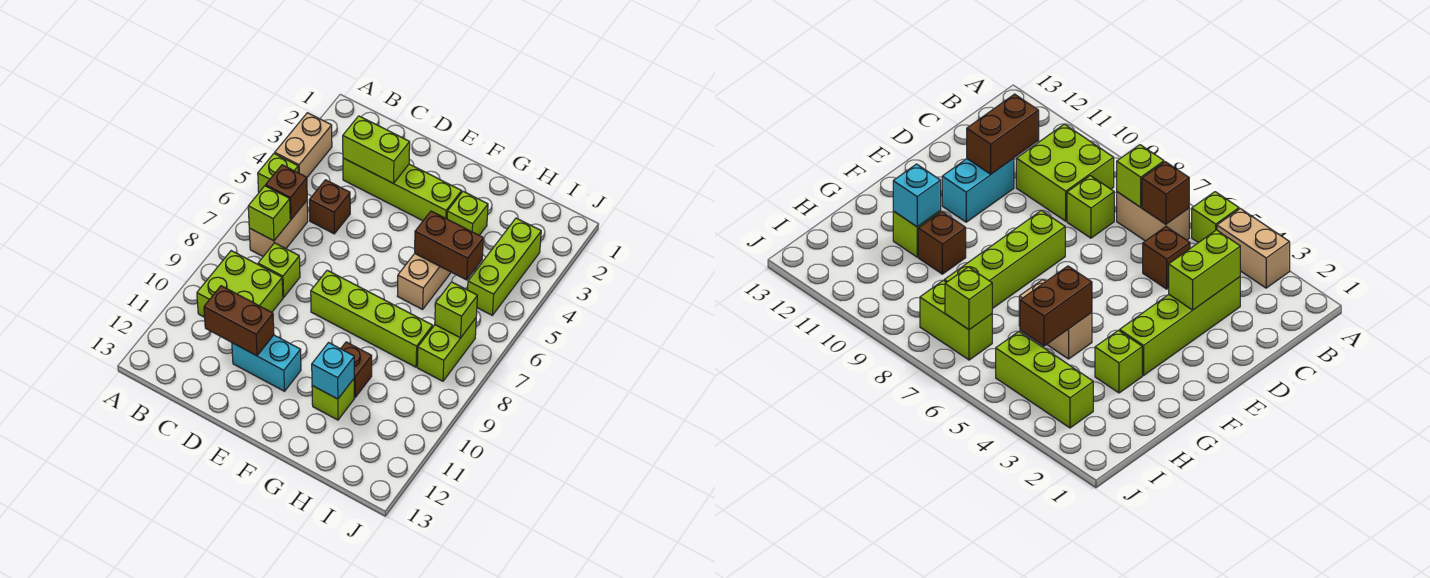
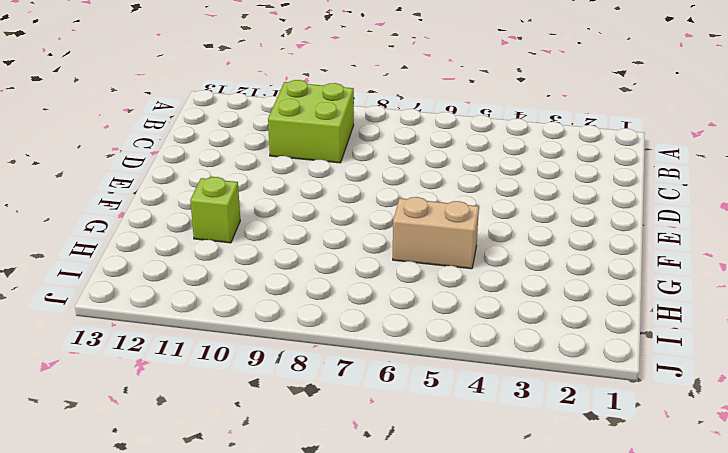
none -> tan 1x2 brick [275,113,332,177]
none -> lime 1x1 brick [258,153,298,192]
none -> tan 1x2 brick [249,201,308,256]

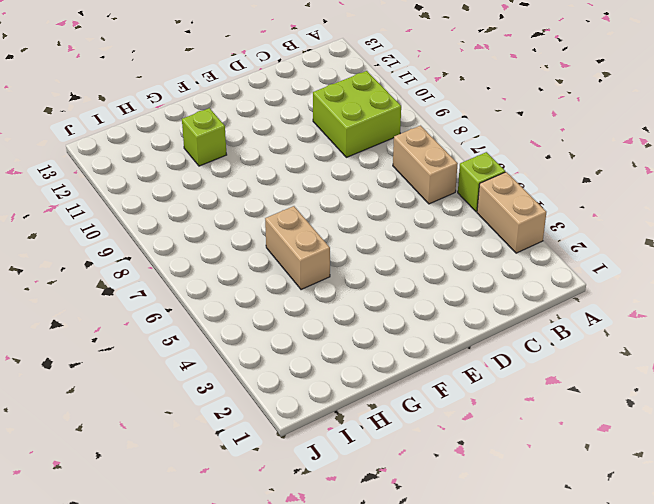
none -> lime 1x4 brick [343,158,462,221]
none -> brown 1x1 brick [309,180,350,234]
none -> lime 1x1 brick [258,243,300,297]

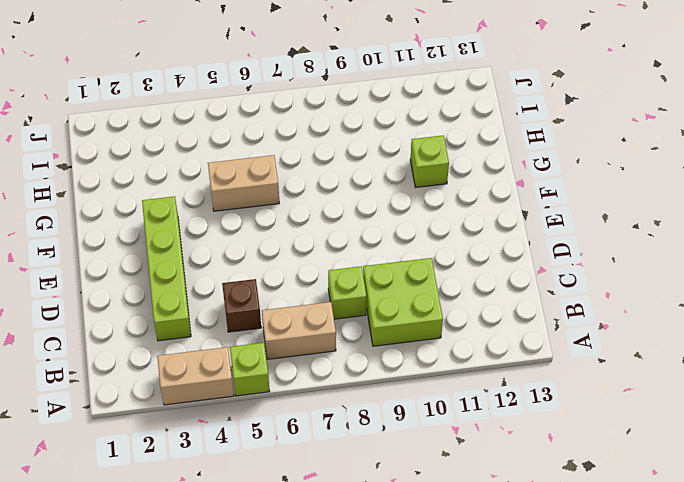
none -> cyan 1x2 brick [232,335,301,391]
none -> lime 1x4 brick [311,270,433,367]
none -> lime 1x1 brick [447,191,488,235]

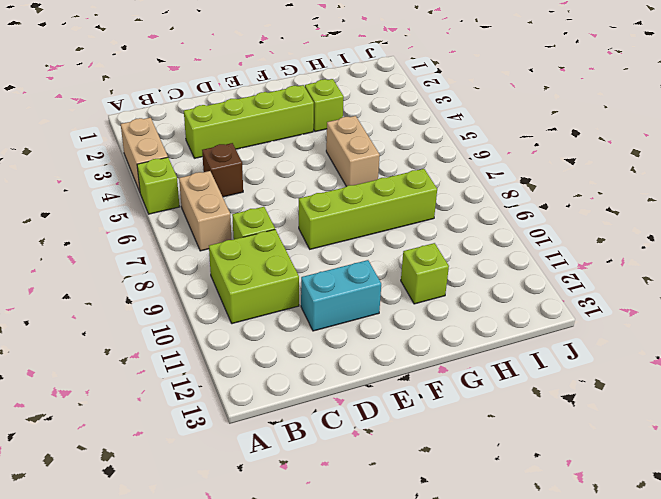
none -> brown 1x1 brick [341,342,372,397]
none -> lime 1x3 brick [468,218,541,315]
none -> lime 1x2 brick [417,318,476,381]

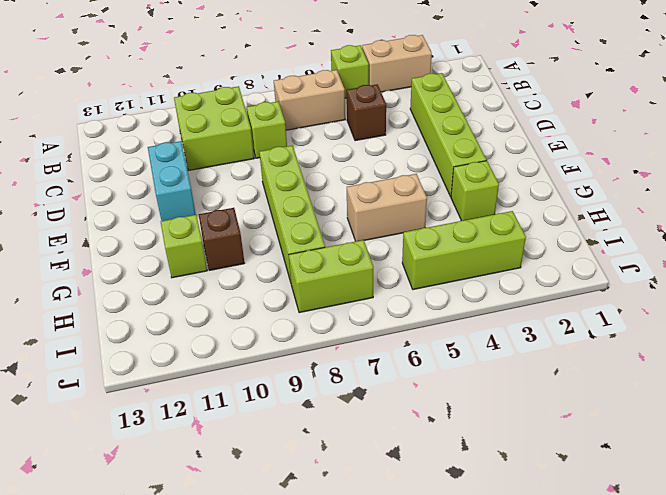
none -> brown 1x1 brick [266,165,307,219]
none -> lime 1x1 brick [248,186,290,241]
none -> lime 1x2 brick [343,116,410,183]

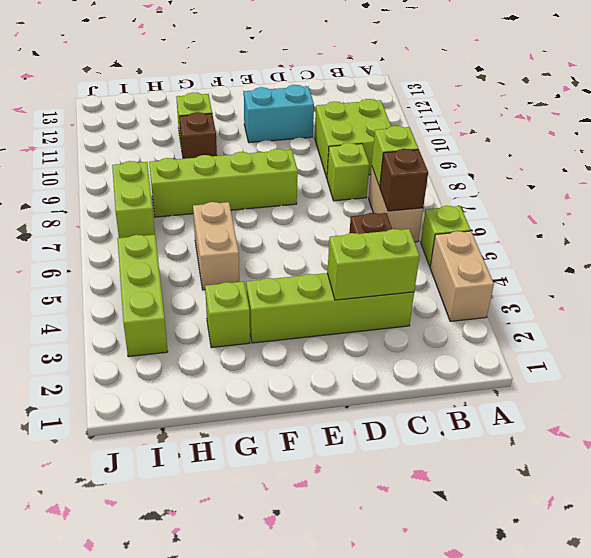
none -> brown 1x2 brick [204,286,274,356]
none -> brown 1x2 brick [415,211,483,280]
none -> cyan 1x1 brick [312,343,354,399]

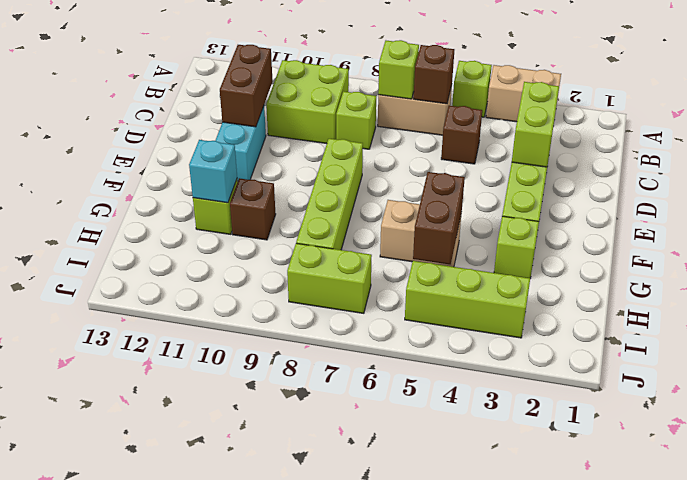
none -> lime 1x1 brick [435,282,477,338]

